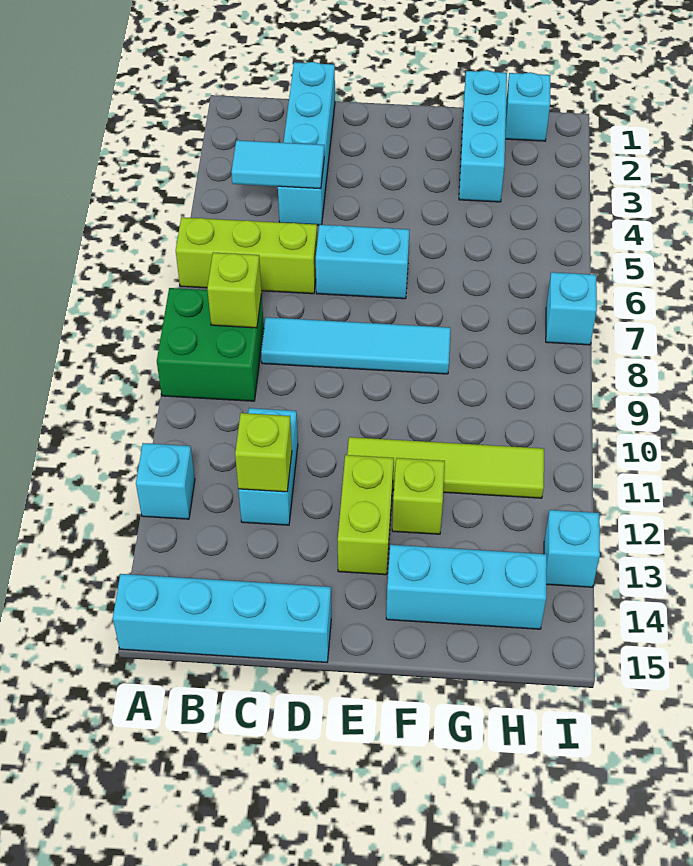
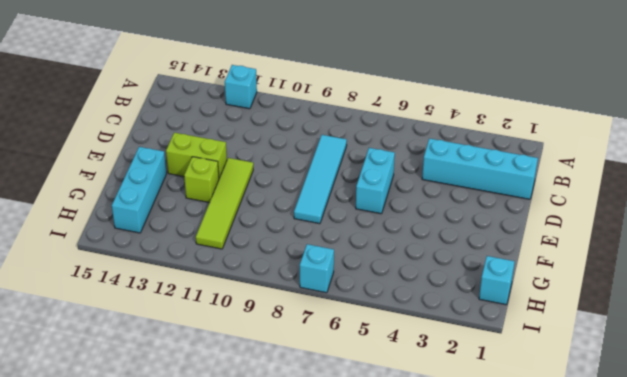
none -> lime 1x3 brick [176,217,317,294]
none -> green 2x2 brick [157,288,264,401]
none -> cyan 1x4 brick [113,574,331,662]

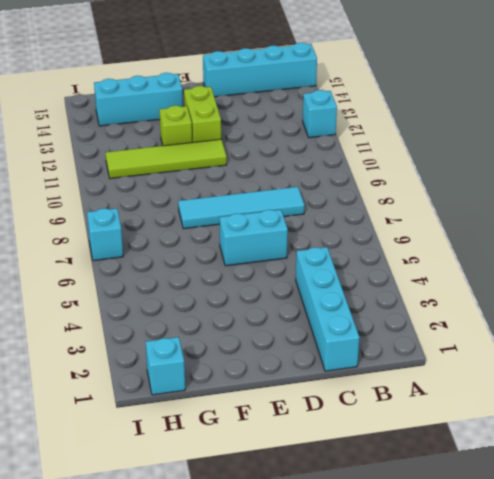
none -> lime 1x3 brick [176,217,317,294]
none -> green 2x2 brick [157,288,264,401]
none -> cyan 1x2 brick [238,408,298,525]

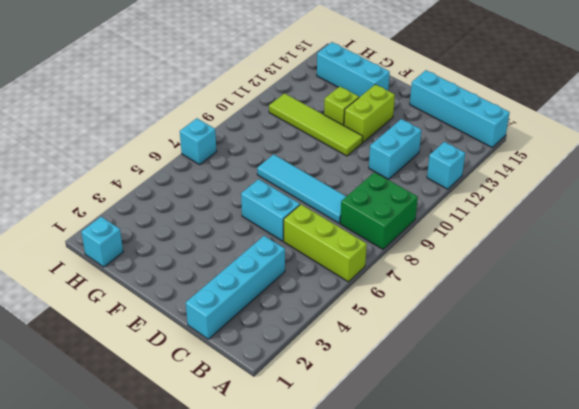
none -> cyan 1x3 brick [459,70,507,202]
none -> cyan 1x1 brick [544,510,600,587]
none -> cyan 1x2 tile [231,140,324,189]

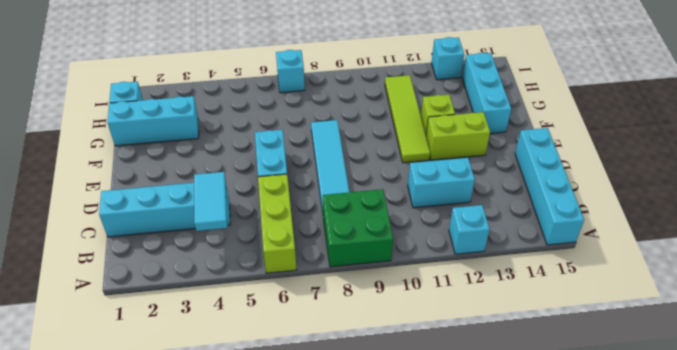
none -> lime 1x1 brick [207,252,262,328]
none -> lime 1x1 brick [235,413,292,492]

